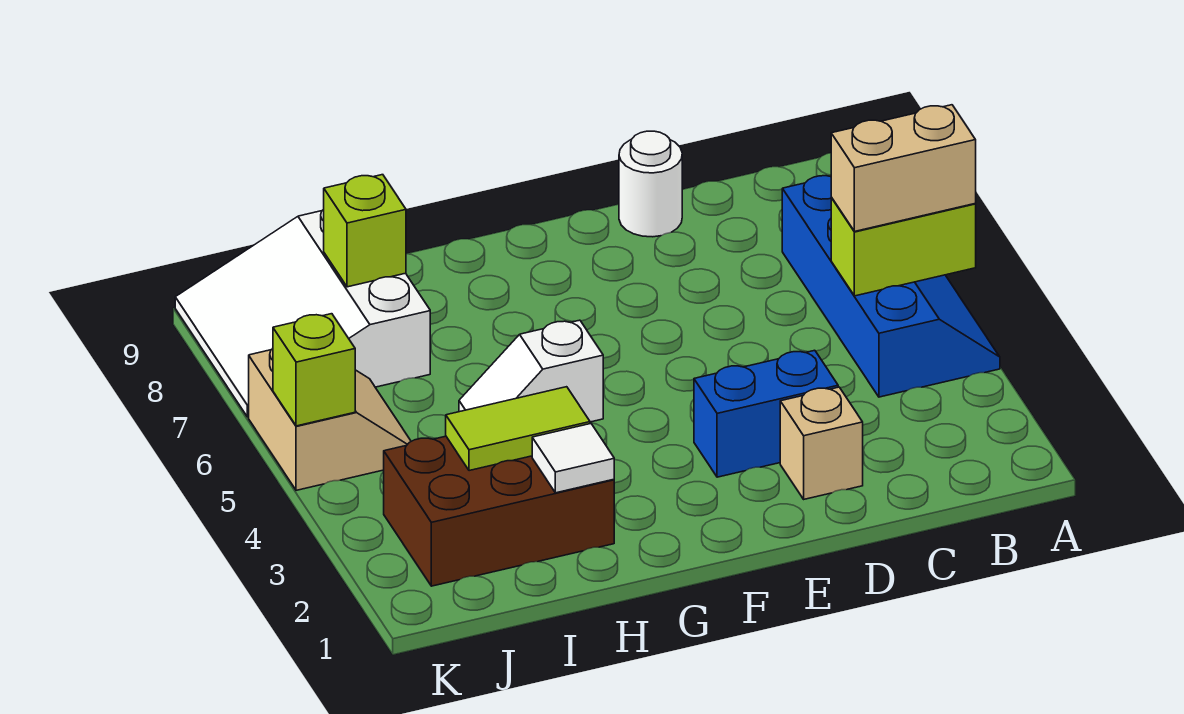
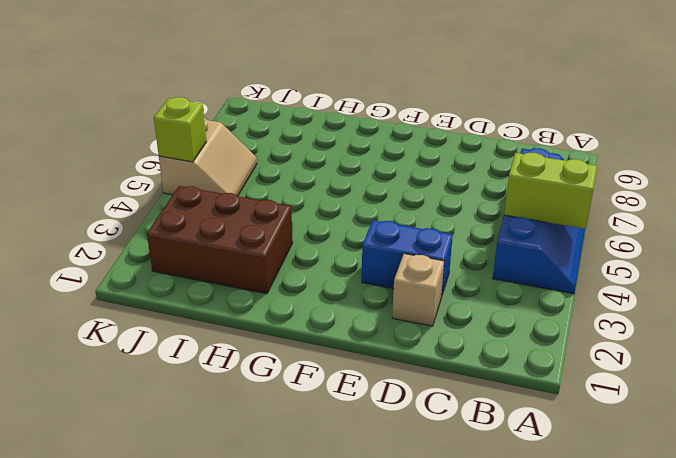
none -> white 1x1 round brick [619,131,682,237]
none -> white 1x2 slope [459,320,603,422]
none -> white 3x3 slope [175,209,430,417]

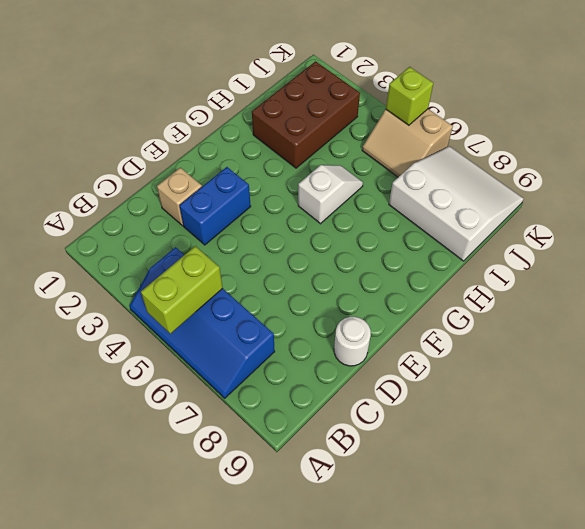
none -> white 1x1 tile [532,424,614,493]
none -> lime 1x2 tile [446,387,590,471]
none -> lime 1x1 brick [324,175,406,287]

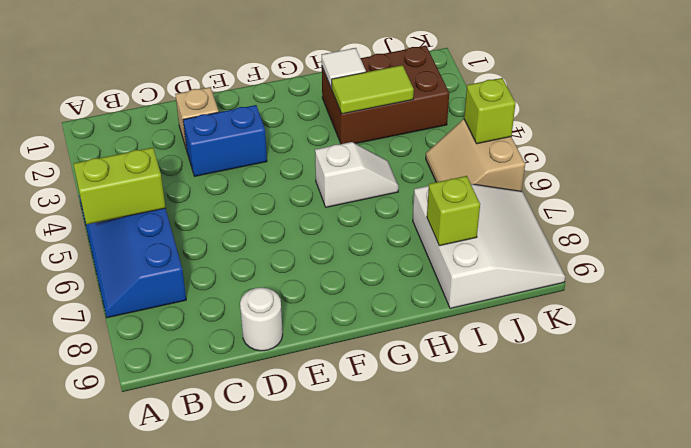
none -> tan 1x2 brick [831,105,976,232]

